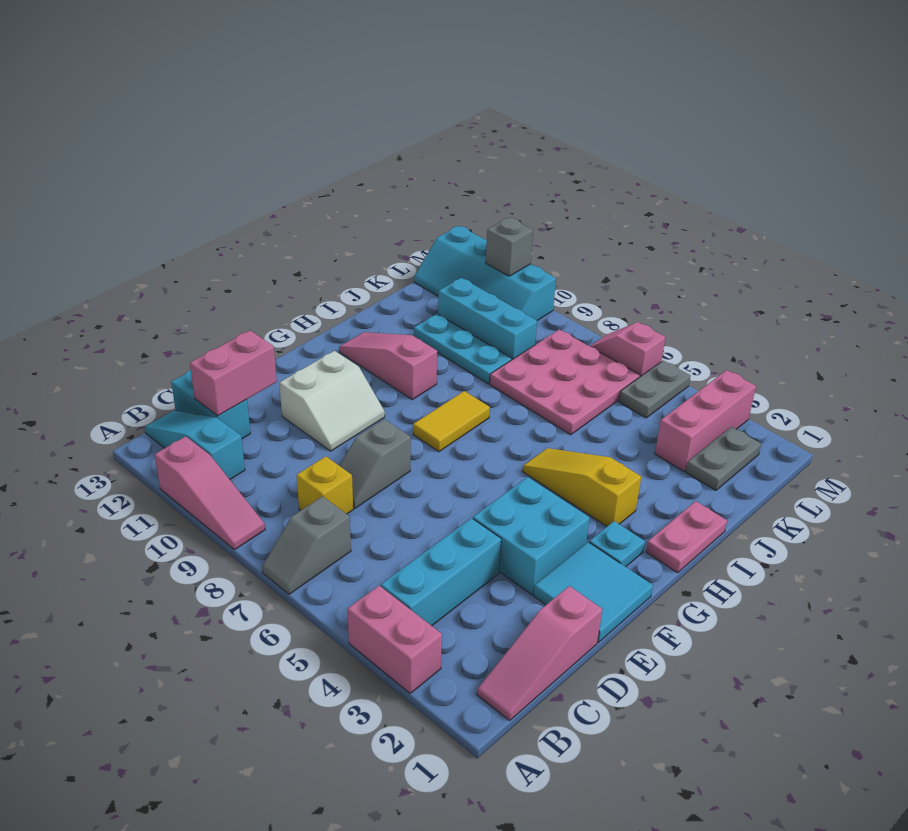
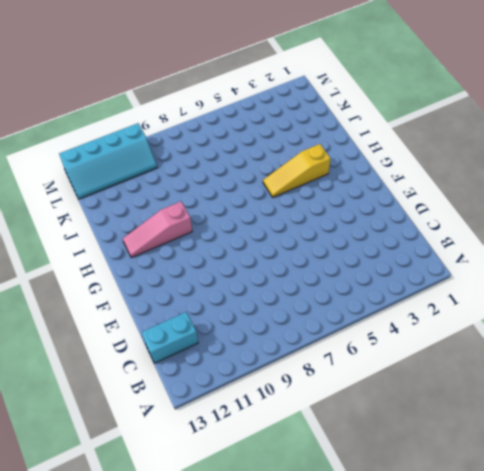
none -> pink 1x2 brick [348,586,442,693]
none -> grey 1x2 slope [262,496,351,594]
none -> pink 1x3 slope [155,436,265,550]

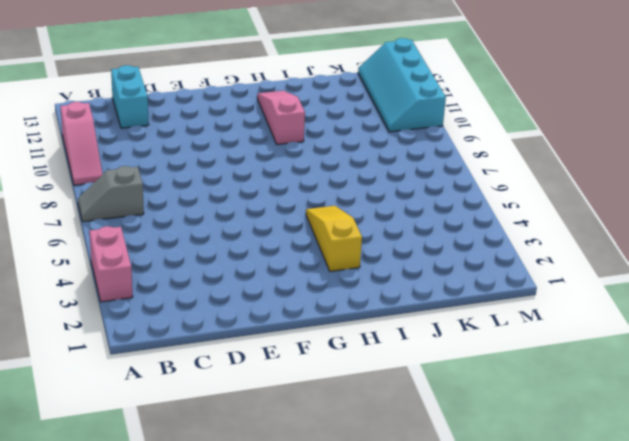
none -> pink 1x3 slope [477,586,602,720]
none -> cyan 1x3 brick [381,518,501,626]
none -> cyan 1x3 slope [145,411,245,479]

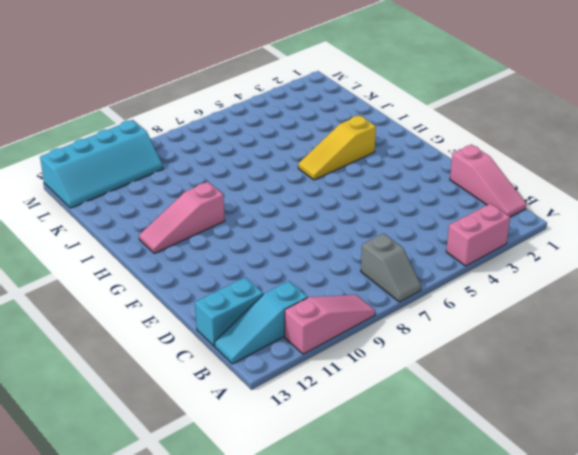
none -> cyan 1x3 brick [381,518,501,626]
none -> yellow 1x1 brick [297,456,353,514]
none -> grey 1x2 slope [339,419,411,508]

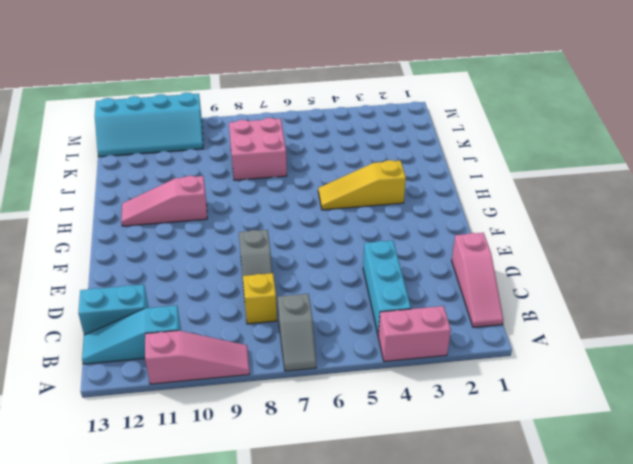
pink 2x2 brick [229,118,287,180] -> pink 3x3 plate [490,329,640,435]
none -> cyan 2x2 tile [534,542,653,642]
none -> cyan 2x2 brick [473,477,590,595]
none -> white 2x2 slope [279,351,385,451]

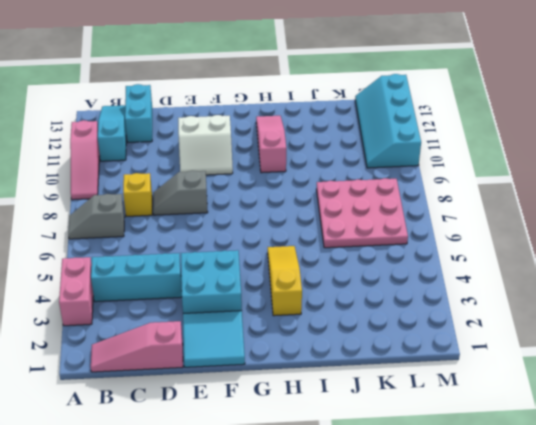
none -> cyan 1x1 plate [589,521,645,567]
none -> yellow 1x2 tile [413,391,490,452]
none -> pink 1x2 plate [646,501,727,573]

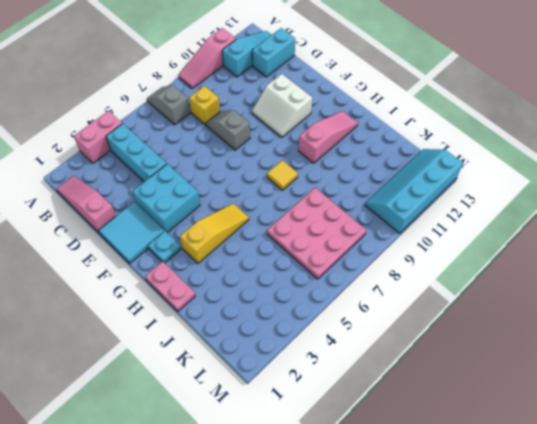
yellow 1x1 tile [267,160,298,190] -> yellow 1x2 tile [413,391,490,452]
none -> cyan 1x3 plate [414,314,512,384]
none -> grey 1x2 plate [686,427,761,490]
none -> pink 1x3 brick [655,370,756,471]

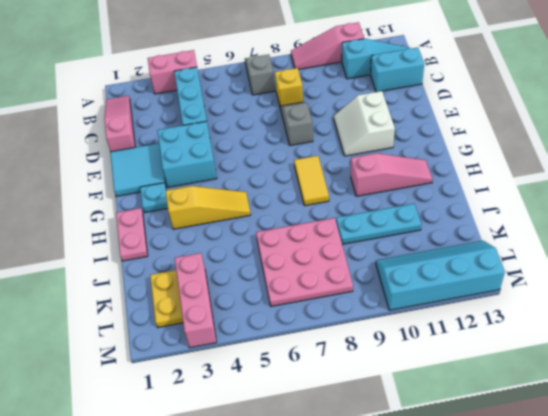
yellow 1x2 plate [150,270,183,327] -> grey 1x2 plate [686,427,761,490]
none -> cyan 1x3 brick [438,278,537,360]
none -> grey 1x2 plate [619,360,690,418]
none -> pink 1x2 slope [590,322,665,377]

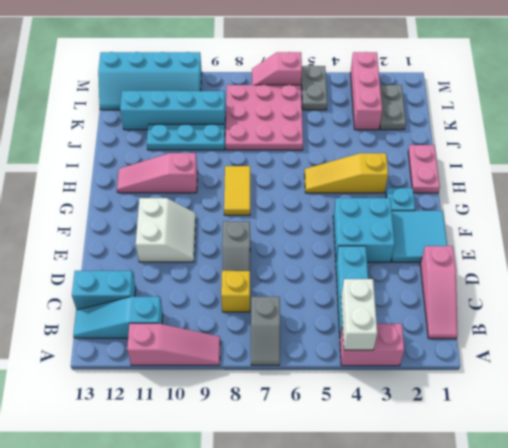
white 1x2 brick [341,279,377,350] -> none
cyan 1x4 brick [120,91,225,130] -> cyan 1x3 brick [438,278,537,360]
none -> pink 1x2 brick [190,331,277,416]
none -> grey 1x1 brick [486,217,533,276]

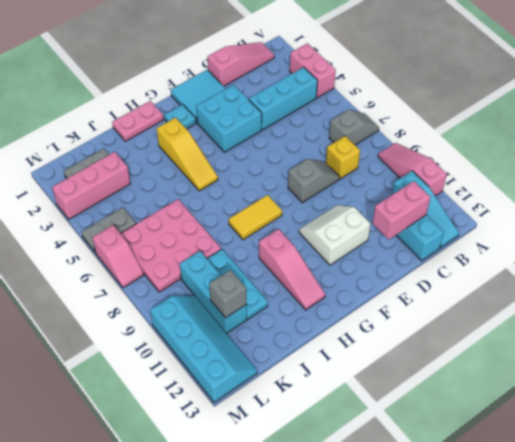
grey 1x1 brick [209,270,246,318] -> grey 1x1 brick moved to [486,217,533,276]

